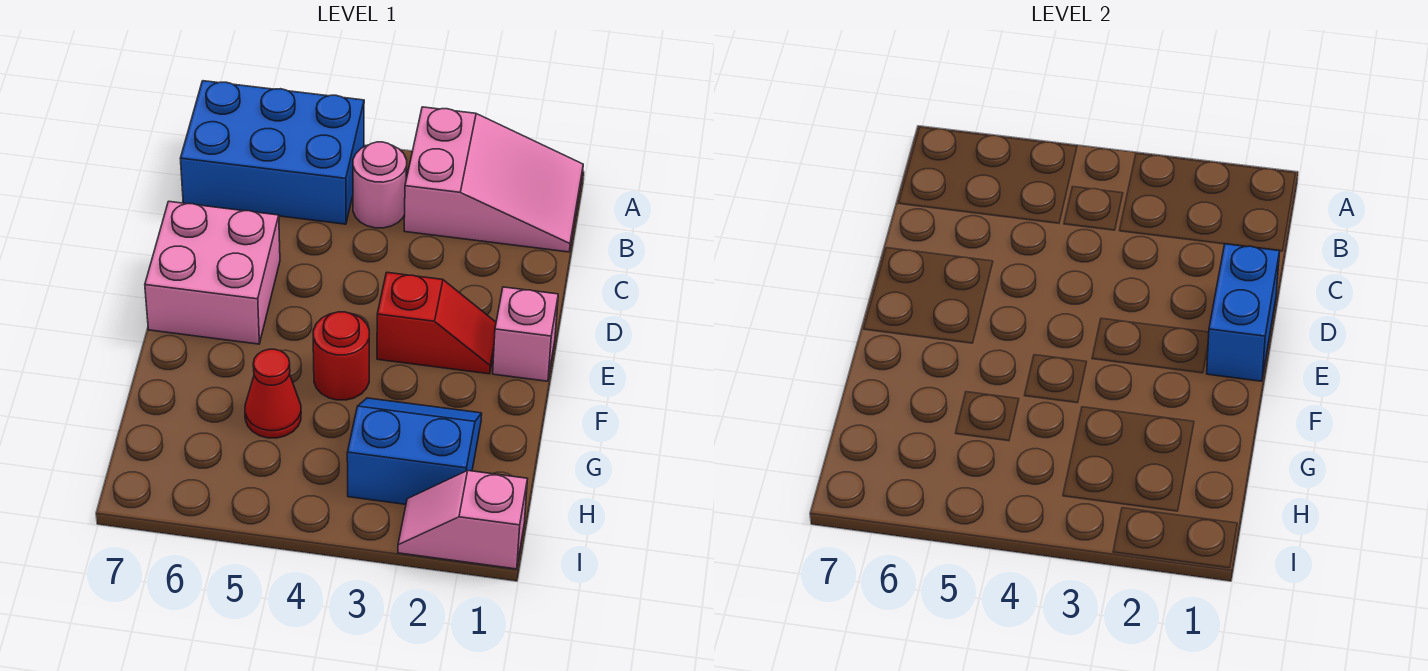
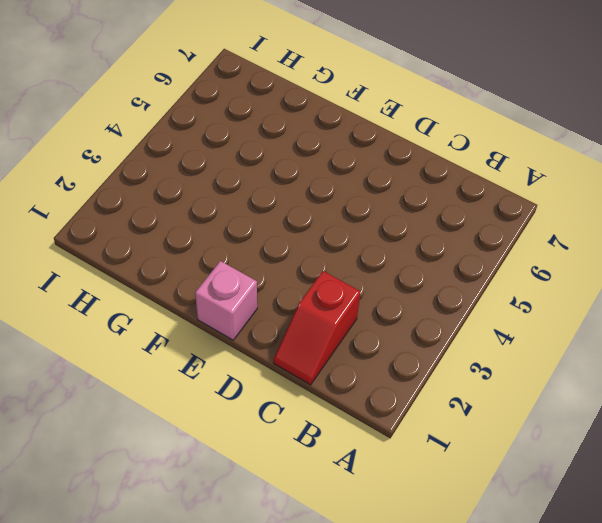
red 1x2 slope [274,271,361,385] -> red 1x2 slope moved to [377,273,496,374]
none -> pink 2x3 slope [404,107,583,252]
none -> blue 2x3 brick [180,81,364,224]

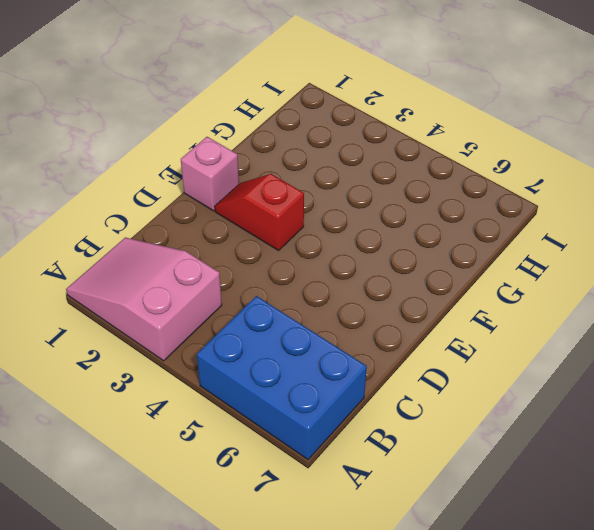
none -> pink 1x1 round brick [353,142,407,228]
none -> pink 2x2 brick [145,201,280,344]

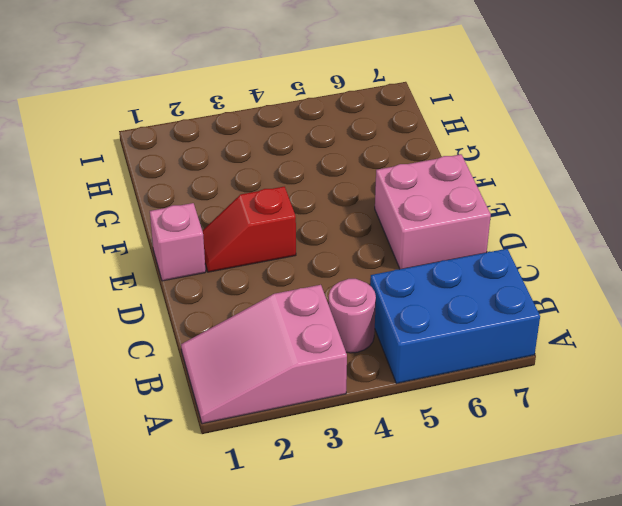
none -> red 1x1 round brick [313,312,369,400]
none -> blue 2x2 slope [347,398,482,504]

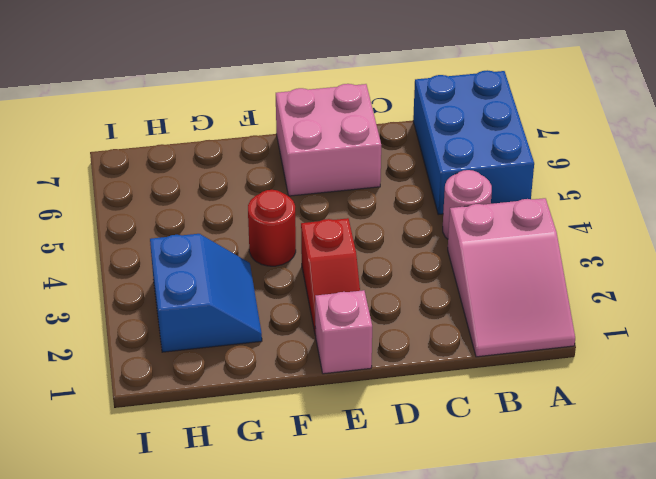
none -> red 1x1 cone [245,349,301,438]
none -> pink 1x2 slope [398,471,527,569]

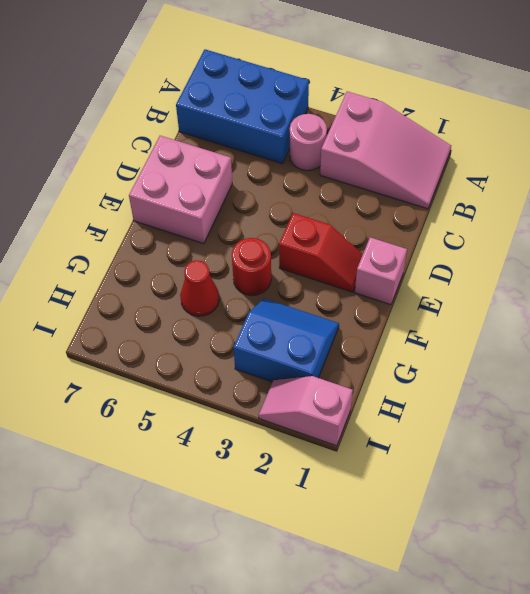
none -> blue 1x2 brick [1207,244,1280,381]

